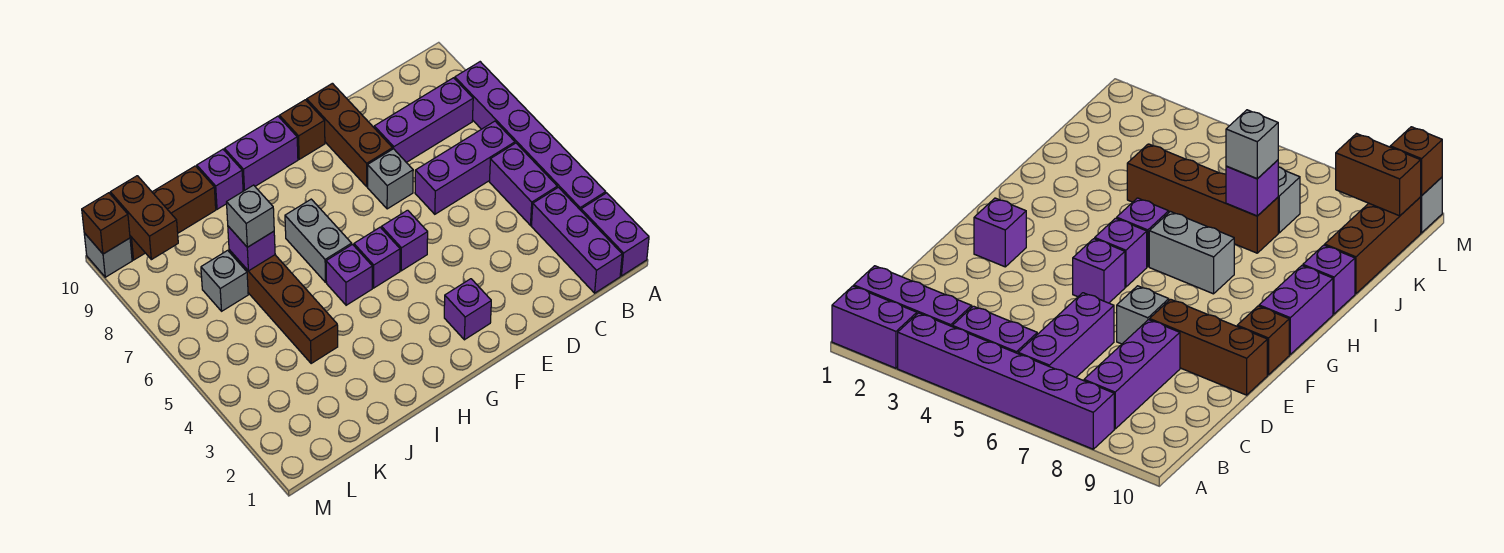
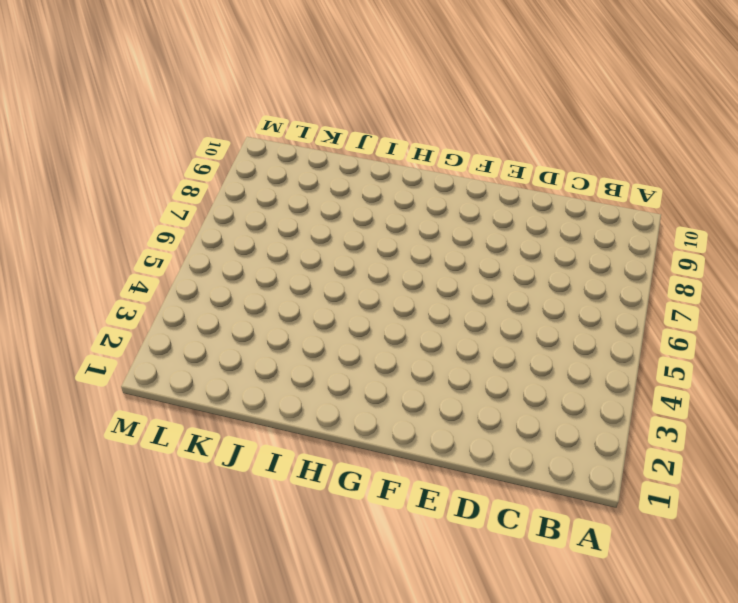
none -> purple 1x2 brick [581,193,649,276]
none -> purple 1x6 brick [455,62,606,210]
none -> purple 1x3 brick [531,187,622,293]

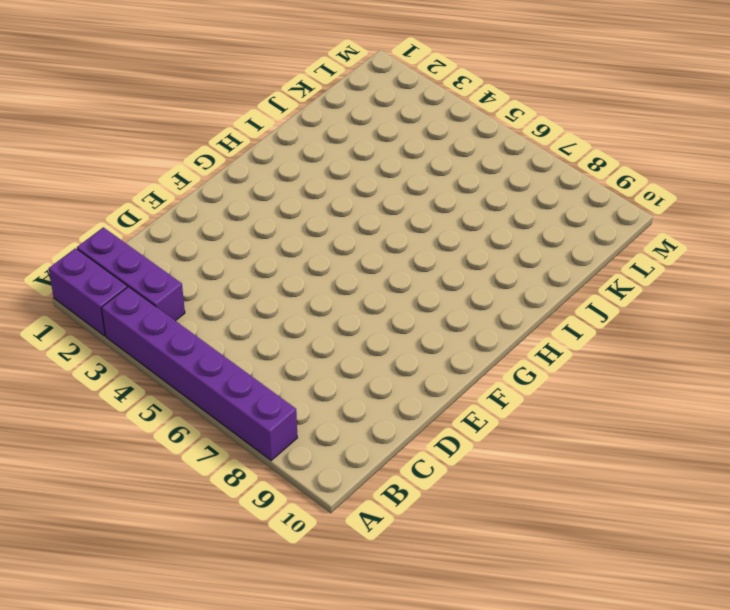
none -> purple 1x2 brick [490,143,557,225]
none -> purple 1x3 brick [415,121,515,214]
none -> purple 1x3 brick [374,78,473,162]

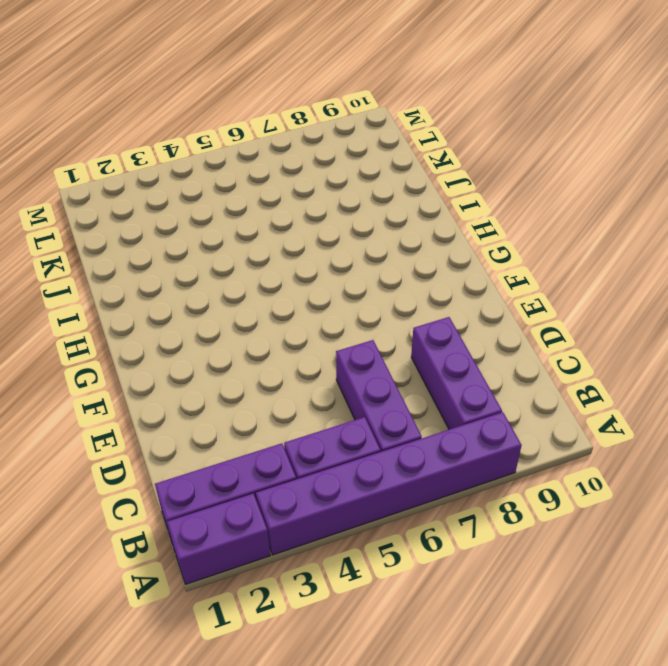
none -> grey 1x1 brick [368,149,413,209]
none -> brown 1x3 brick [307,83,393,187]
none -> purple 1x1 brick [444,279,491,340]

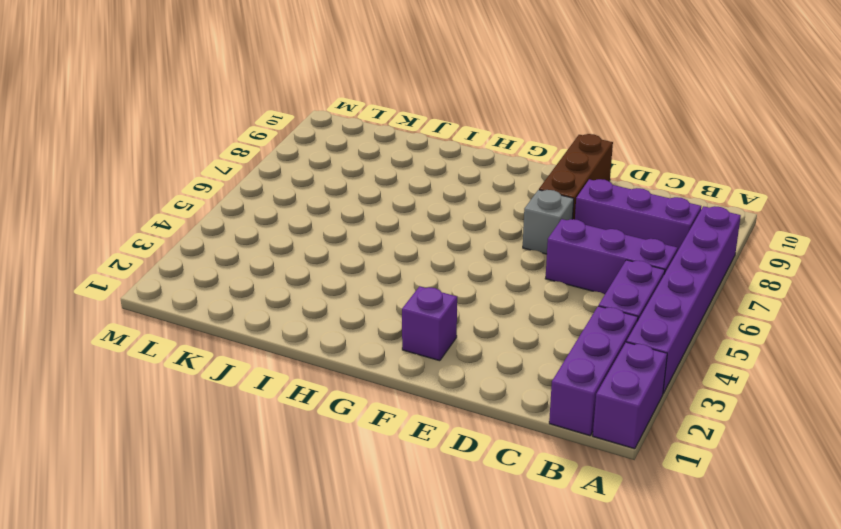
none -> purple 1x1 brick [382,210,428,271]
none -> brown 1x1 brick [279,100,325,159]
none -> purple 1x1 brick [354,227,400,288]

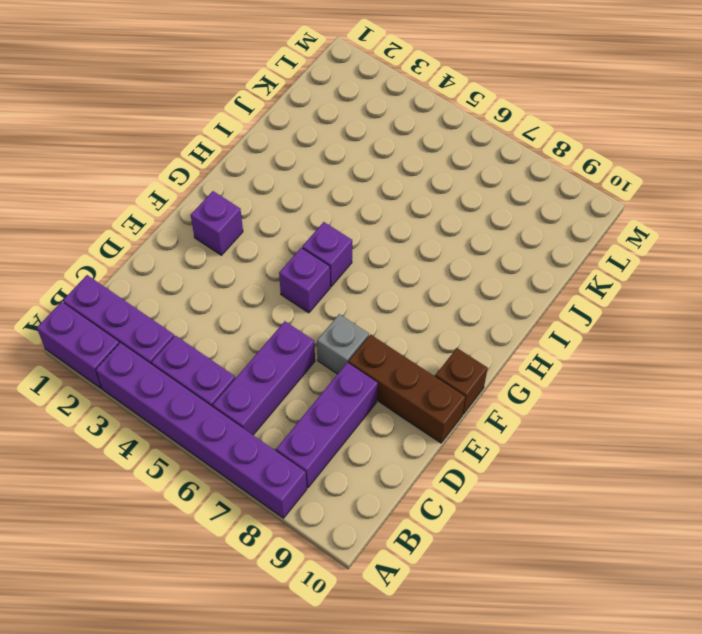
none -> purple 1x2 brick [225,116,298,191]
none -> purple 1x1 brick [326,245,372,305]
none -> grey 1x2 brick [285,199,352,282]

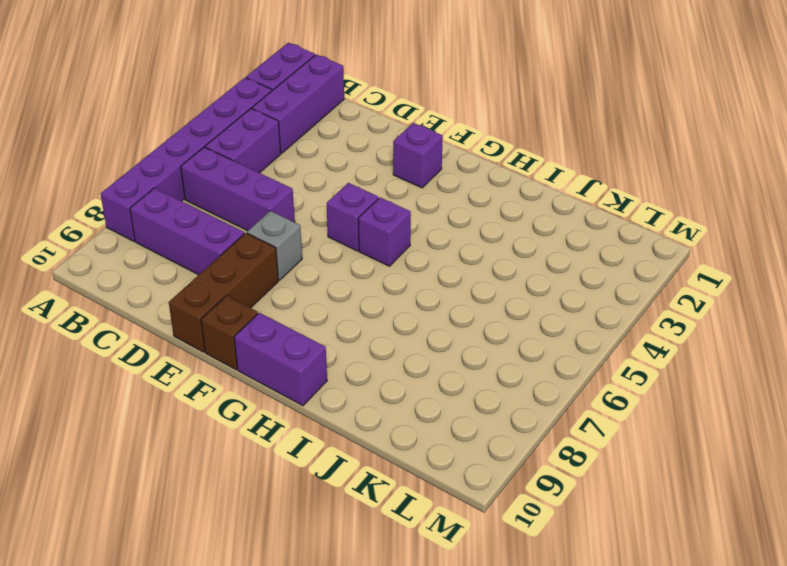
none -> purple 1x1 brick [326,245,372,305]
none -> grey 1x2 brick [285,199,352,282]
none -> purple 1x1 brick [197,149,243,209]

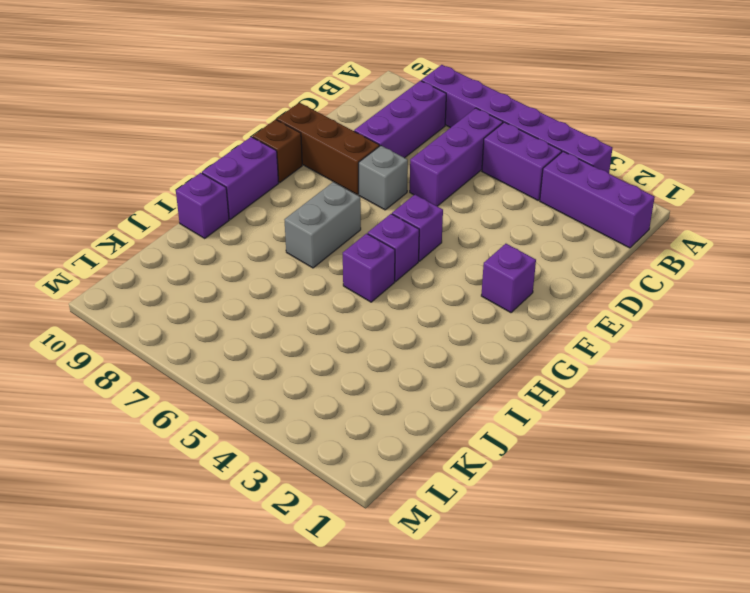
grey 1x2 brick [284,182,361,268] -> grey 1x2 brick turned to [285,199,352,282]
none -> purple 1x2 brick [581,193,649,276]
none -> brown 1x4 brick [229,250,338,364]
none -> brown 1x3 brick [130,166,216,260]

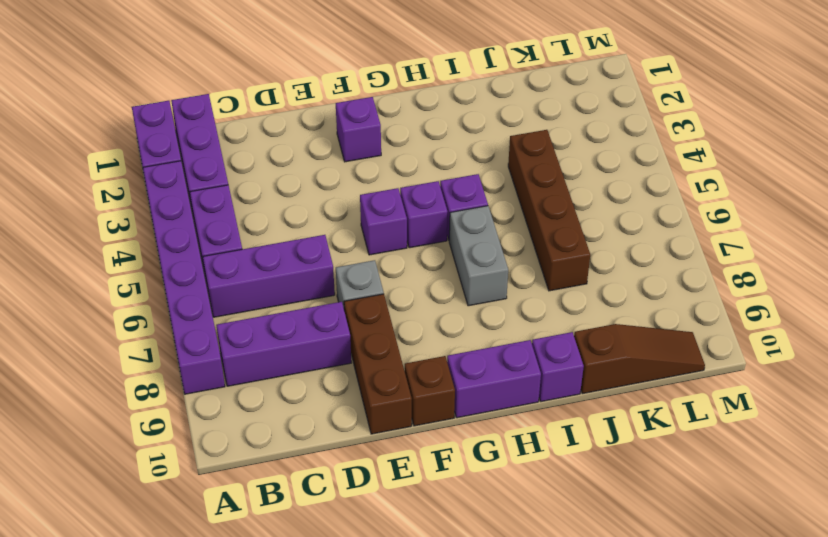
brown 1x3 slope [574,324,705,394] -> brown 1x3 brick [130,166,216,260]
none -> grey 1x1 brick [201,250,248,311]
none -> grey 1x1 brick [84,233,132,277]
none -> purple 1x1 brick [228,226,275,271]

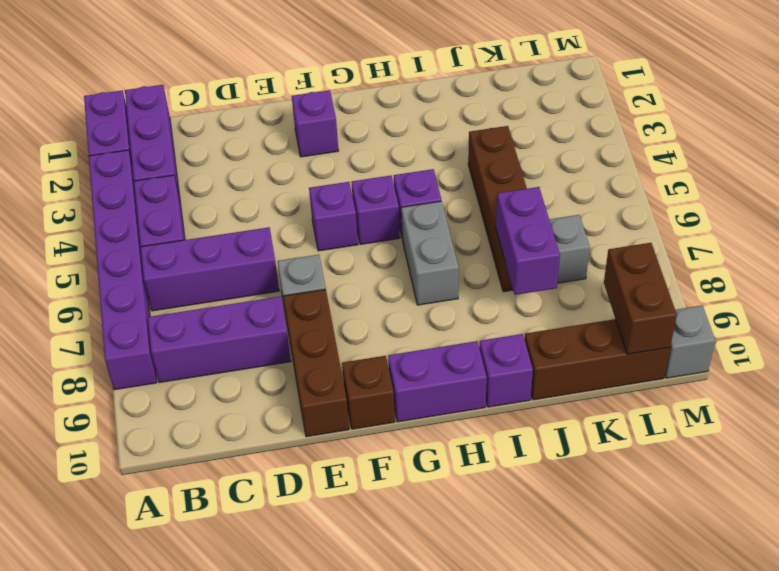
purple 1x2 brick [496,187,560,295] -> purple 1x1 brick [228,226,275,271]
none -> brown 1x1 brick [82,193,130,254]
none -> grey 1x1 brick [227,185,274,247]

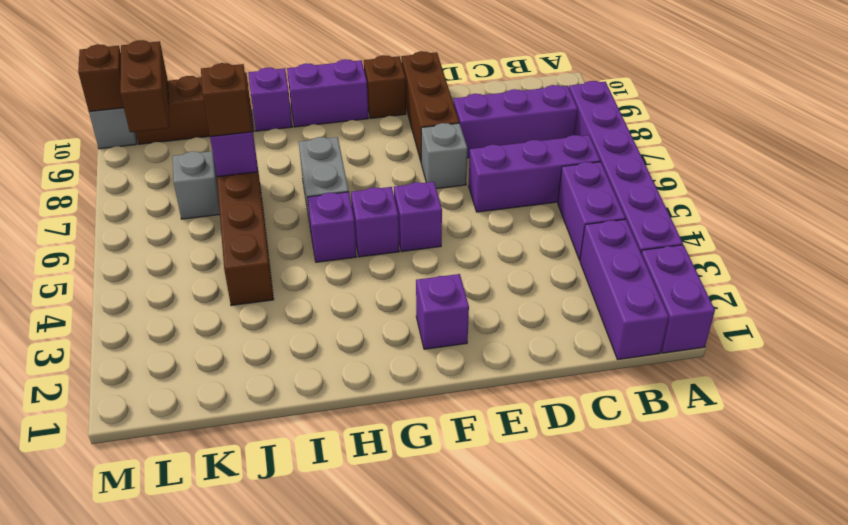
brown 1x1 brick [201,63,252,137] -> grey 1x1 brick [227,185,274,247]

